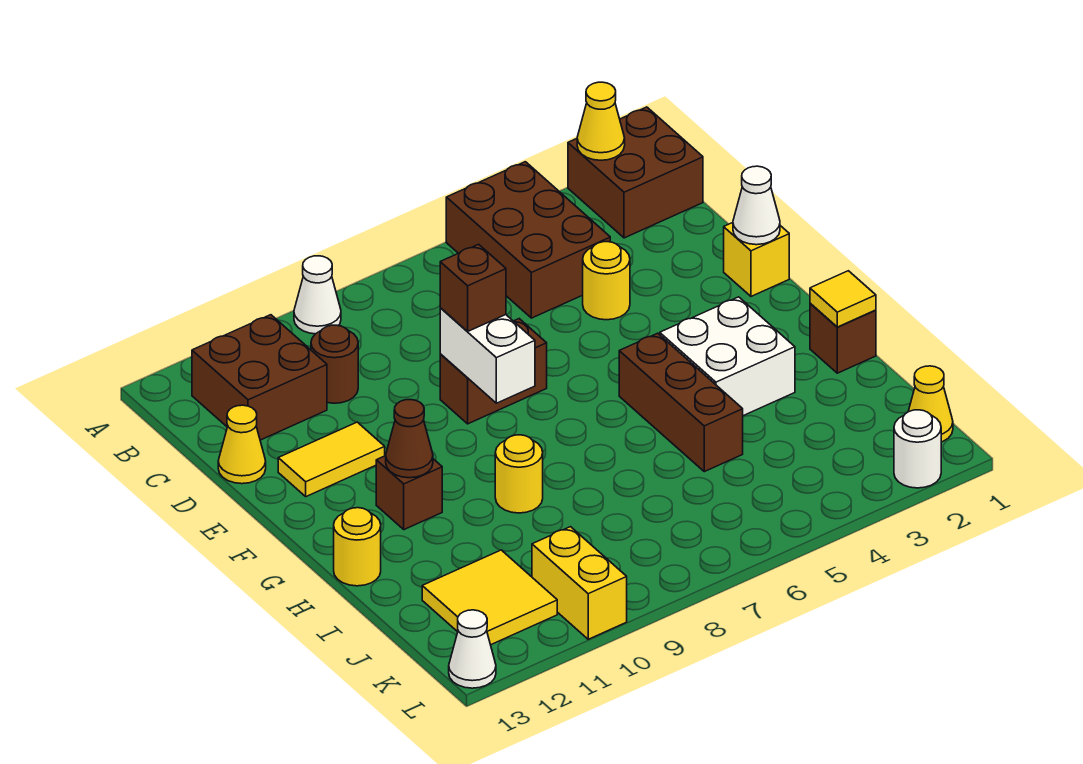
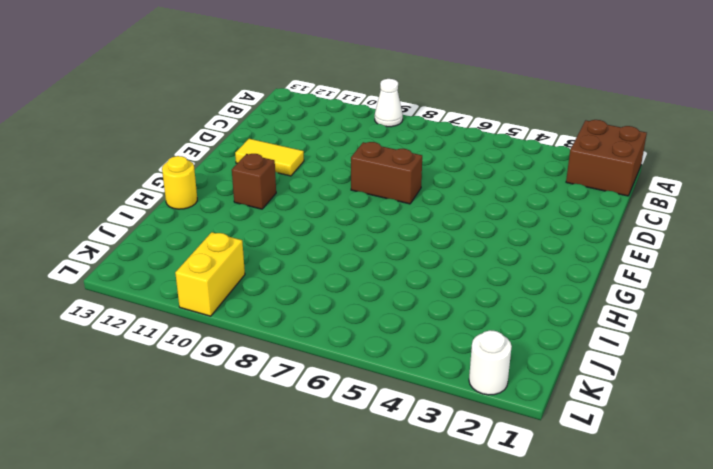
none -> brown 2x3 brick [446,162,610,318]
none -> brown 2x2 brick [192,315,327,440]
none -> brown 1x1 round brick [311,325,358,403]

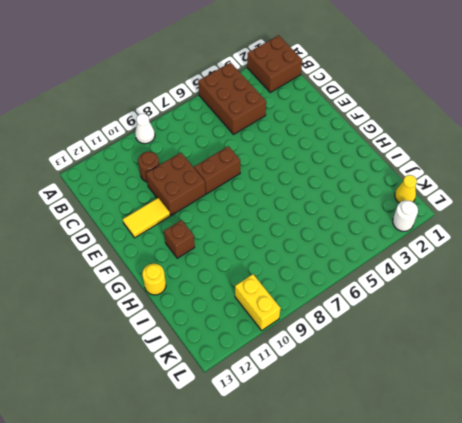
brown 2x2 brick [146,153,206,216] -> brown 2x2 brick moved to [192,315,327,440]
none -> yellow 1x1 round brick [583,242,630,320]
none -> yellow 1x1 cone [218,405,266,484]
none -> yellow 1x1 brick [724,223,789,296]

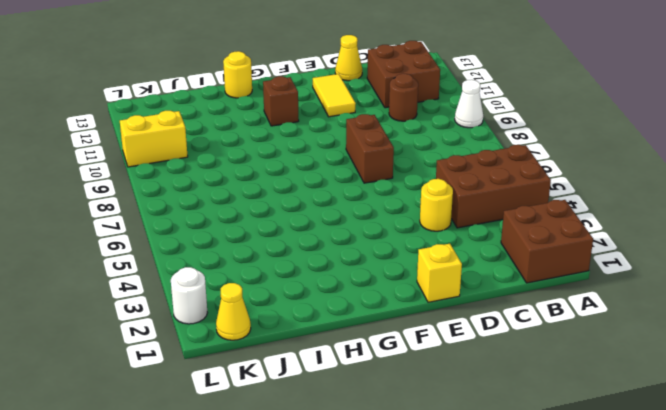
none -> white 2x2 brick [660,297,795,416]
none -> brown 1x3 brick [619,333,743,472]
none -> brown 1x1 brick [810,303,876,373]

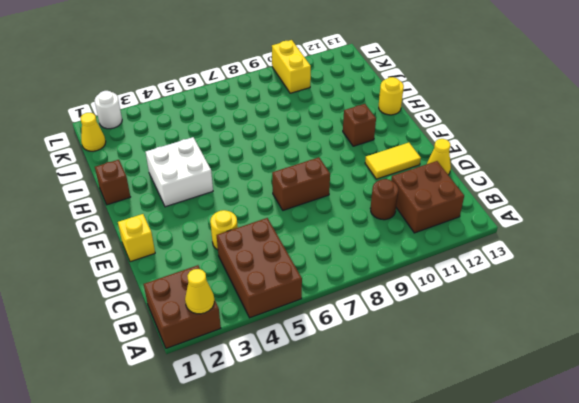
none -> white 1x1 cone [294,256,341,334]
none -> brown 1x3 brick [619,333,743,472]
none -> yellow 1x1 round brick [495,435,543,513]

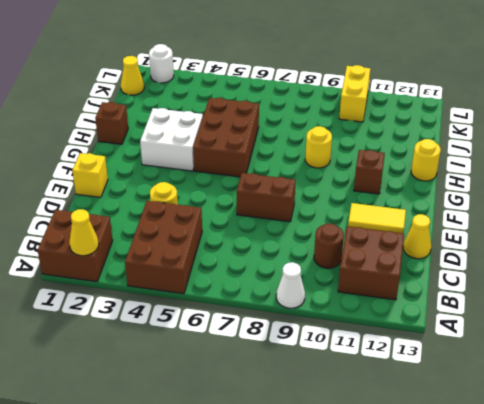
brown 2x3 brick [193,98,259,177] -> brown 1x3 brick [619,333,743,472]
none -> yellow 2x2 tile [422,550,557,645]
none -> white 1x1 cone [449,610,496,688]
none -> white 1x1 cone [733,166,780,245]

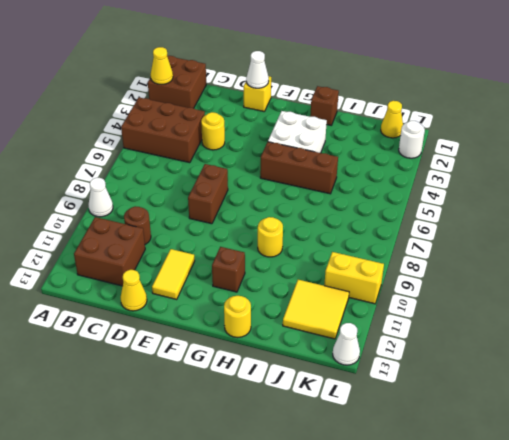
none -> white 1x2 brick [440,308,535,403]
none -> brown 1x1 cone [386,400,433,478]
none -> yellow 1x1 tile [810,271,876,327]

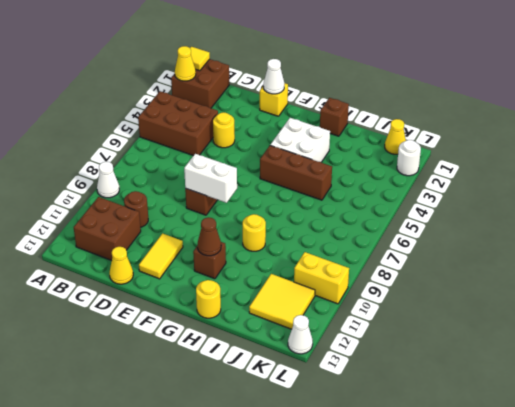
yellow 1x1 tile [190,47,210,71] -> yellow 1x1 tile moved to [810,271,876,327]
none -> brown 1x1 brick [440,244,506,332]

